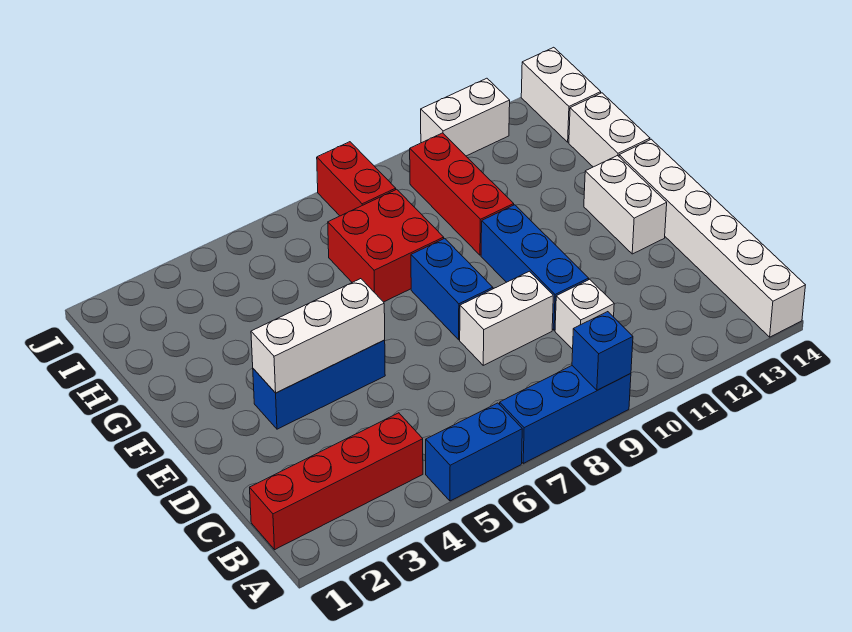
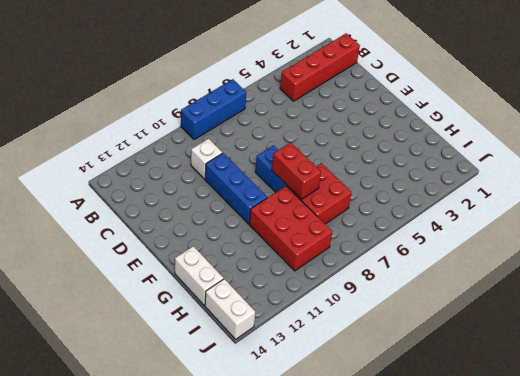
red 1x2 brick [272,142,321,199] -> red 1x2 brick moved to [317,142,396,216]
red 2x3 brick [249,186,332,271] -> red 1x3 brick [410,133,514,255]
none -> blue 1x2 brick [426,403,522,501]
none -> white 1x6 brick [619,139,805,337]
none -> white 1x2 brick [460,271,553,365]

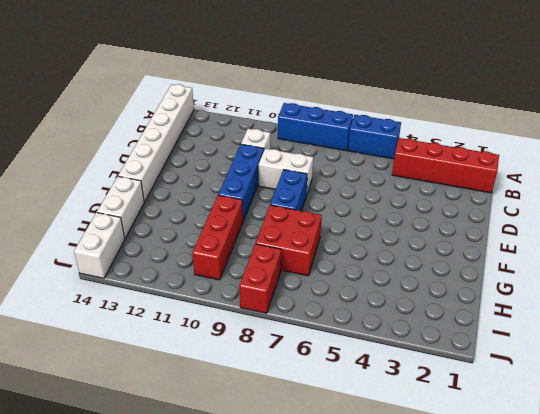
none -> blue 1x3 brick [253,340,385,429]
none -> white 1x2 brick [584,156,667,254]
none -> white 1x2 brick [421,78,510,156]

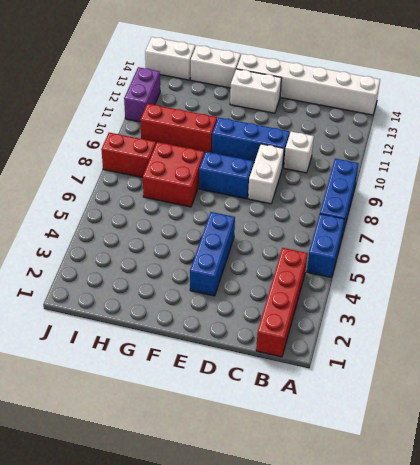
purple 1x2 brick [124,67,160,122] -> white 1x2 brick [421,78,510,156]
none -> blue 1x1 brick [572,312,633,390]
none -> white 1x3 brick [251,279,385,393]

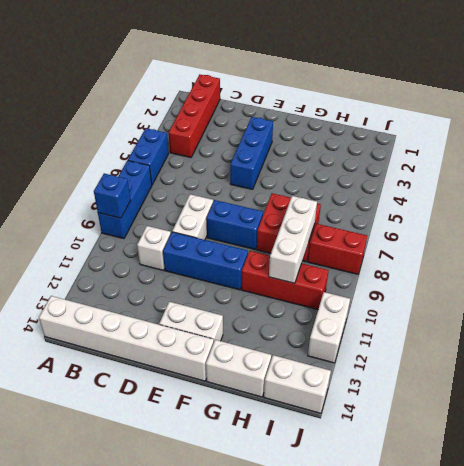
white 1x3 brick [269,196,317,283] -> white 1x3 brick moved to [251,279,385,393]

